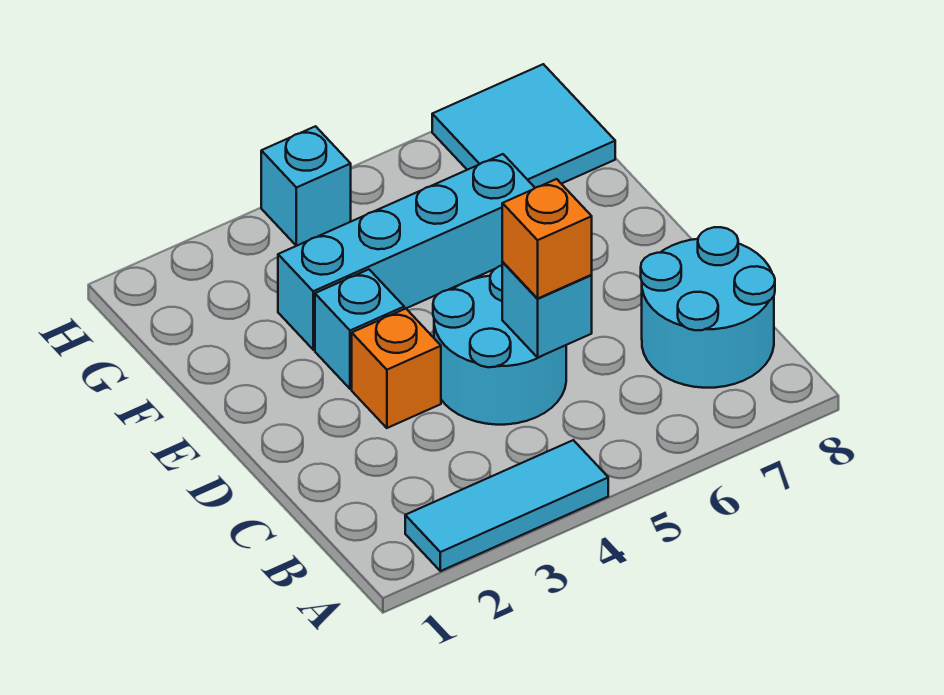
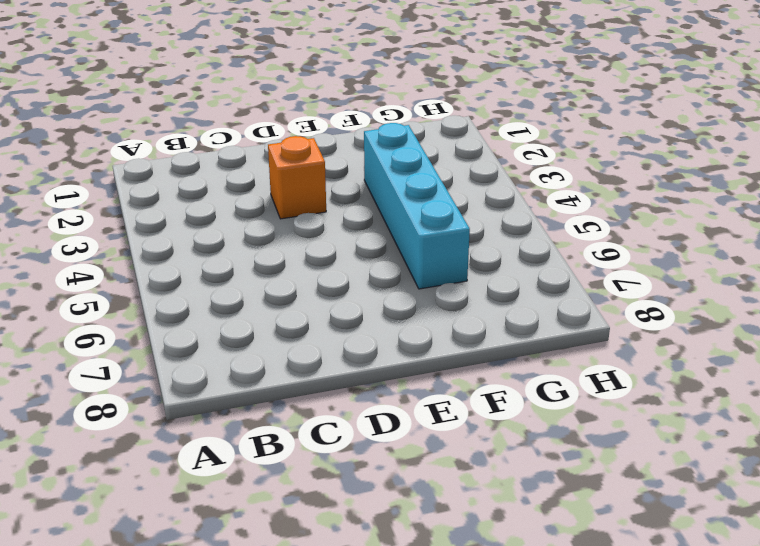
none -> cyan 1x3 tile [405,440,608,571]
none -> cyan 2x2 round brick [641,227,775,388]

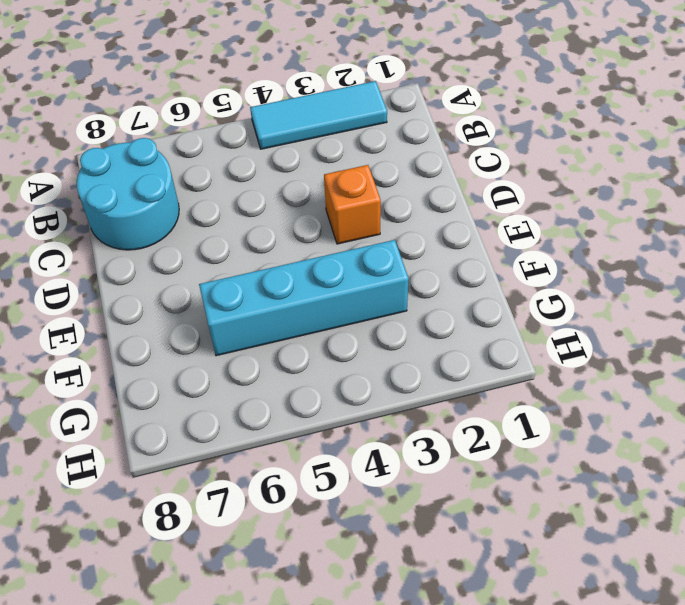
none -> cyan 2x2 round brick [433,266,566,425]
none -> cyan 1x1 brick [315,269,404,389]

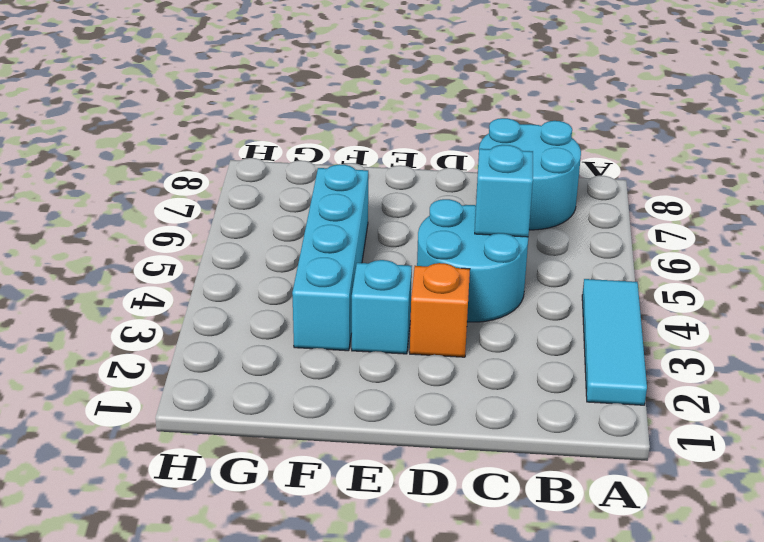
none -> cyan 2x2 tile [432,64,615,188]
none -> cyan 1x1 brick [261,126,351,246]

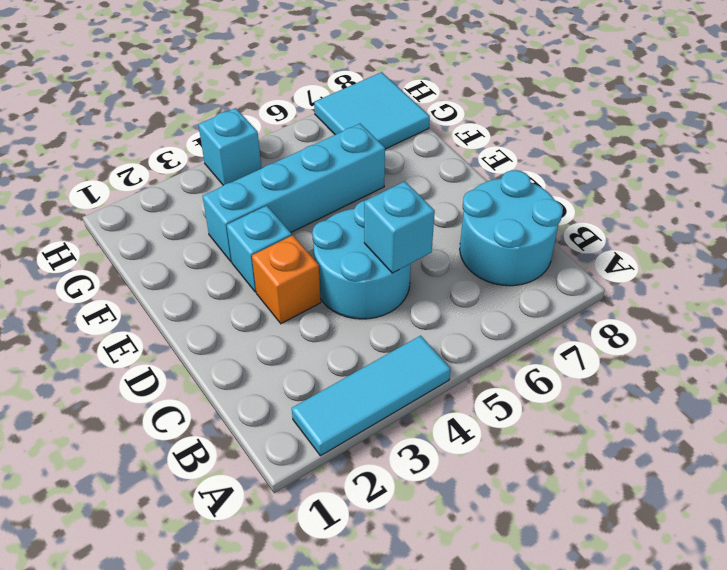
none -> orange 1x1 brick [502,179,592,298]

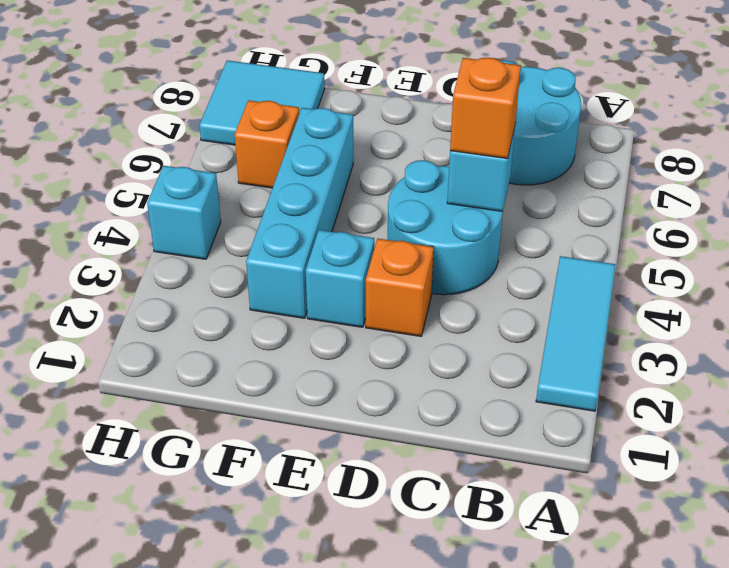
orange 1x1 brick [235,100,299,188] -> none

